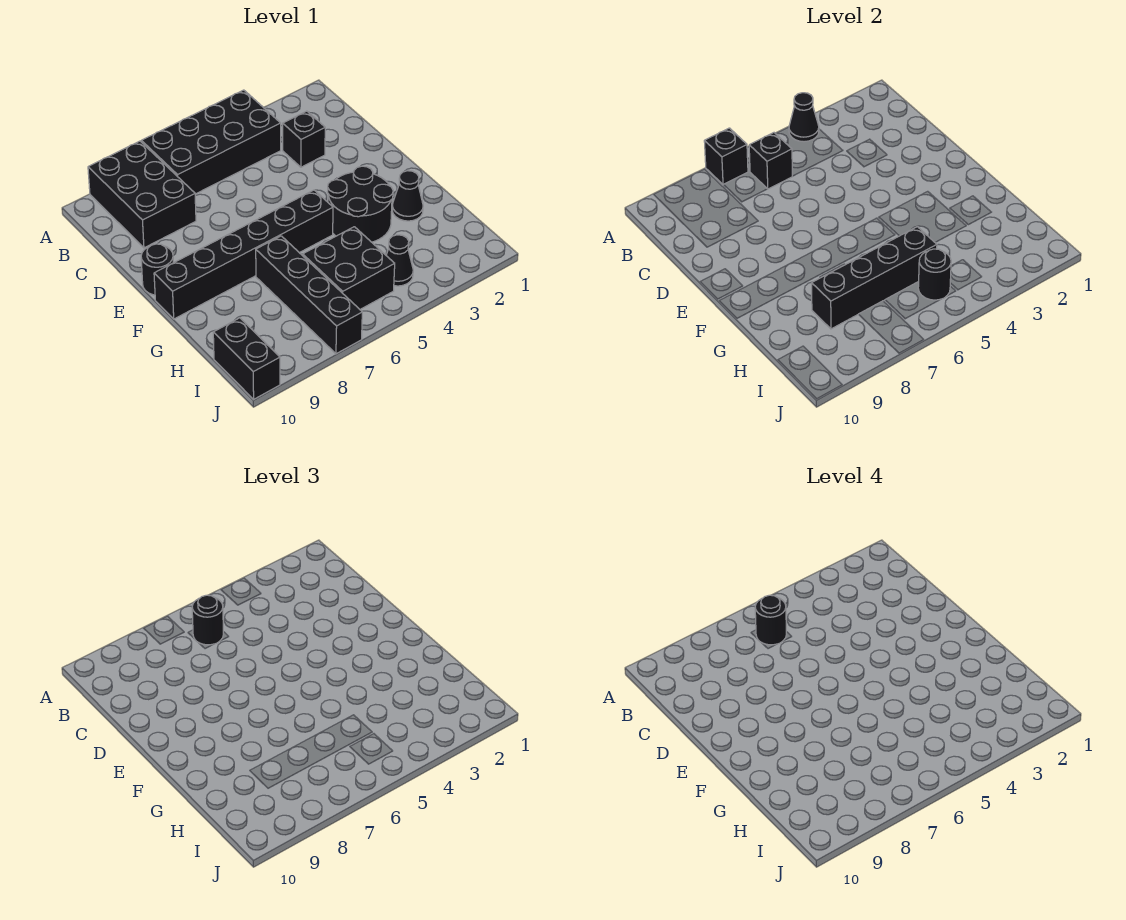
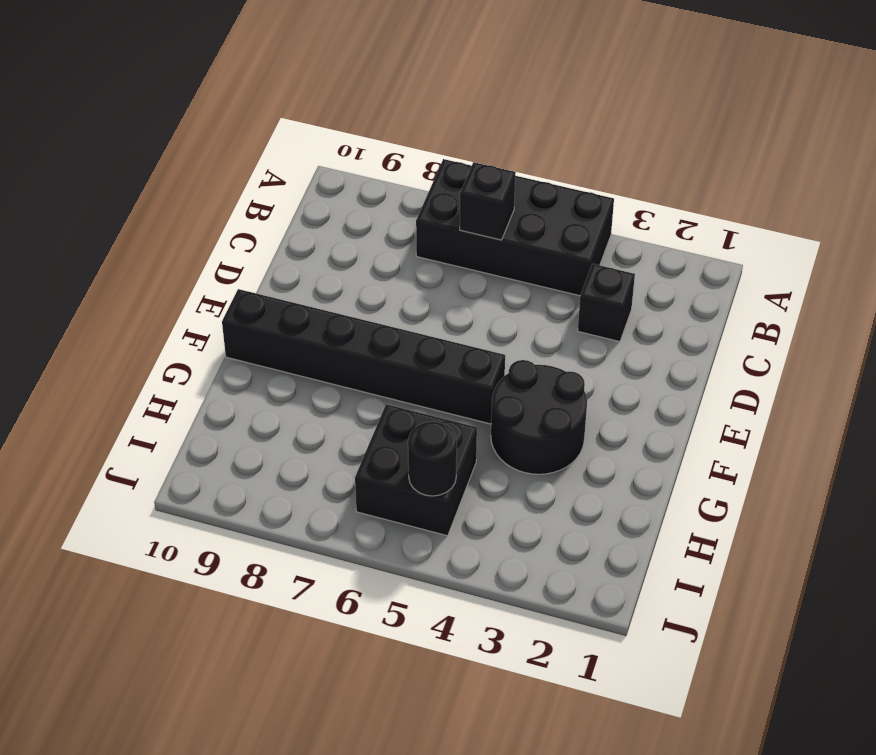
none -> black 2x3 brick [88,141,196,248]
none -> black 1x1 round brick [141,244,173,295]
none -> black 1x1 cone [392,171,423,221]

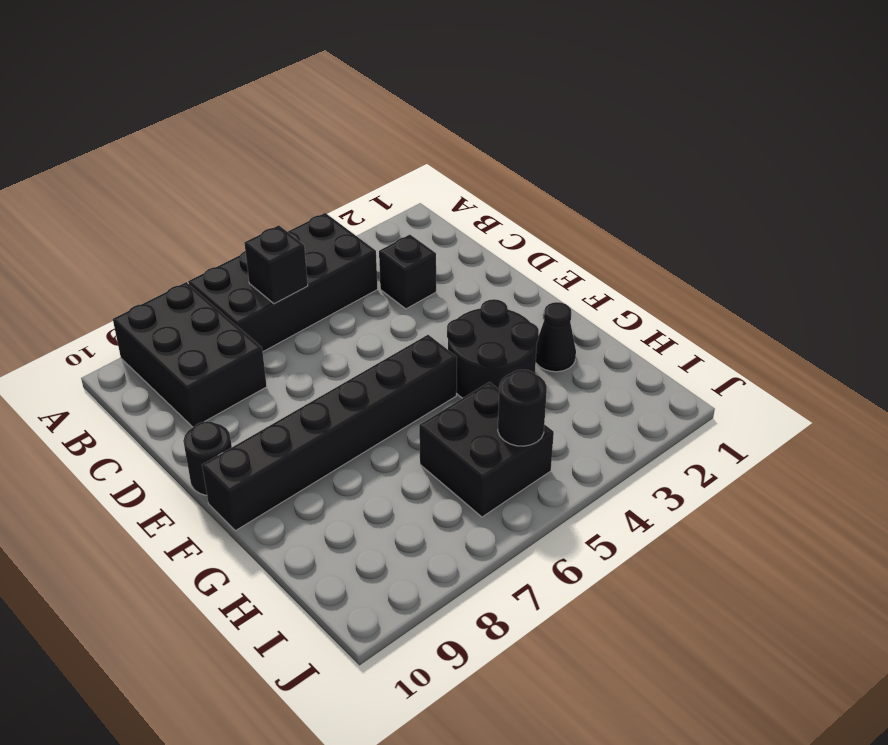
none -> black 1x4 brick [256,236,362,354]
none -> black 1x1 cone [386,235,413,286]
none -> black 1x2 brick [213,318,280,399]

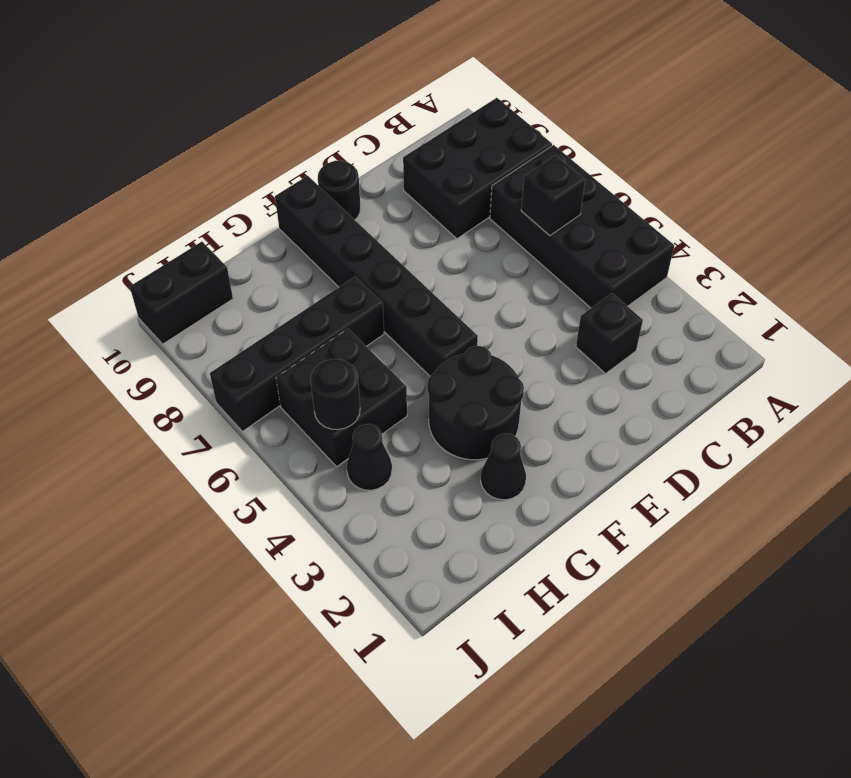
none -> black 1x1 cone [789,93,819,142]
none -> black 1x1 brick [704,128,748,185]
none -> black 1x4 brick [812,227,937,329]

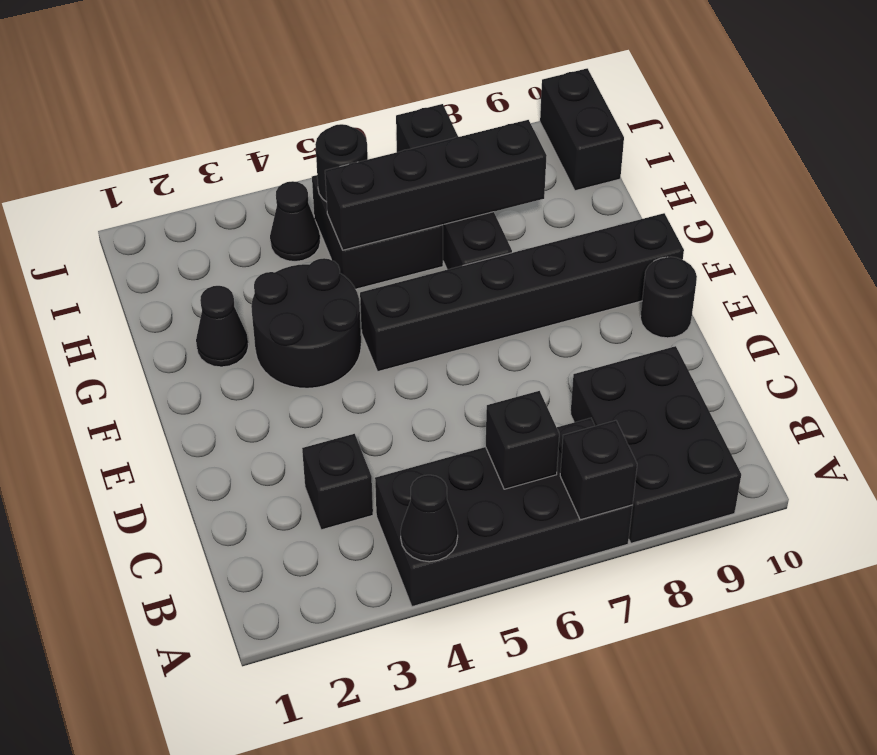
none -> black 1x1 round brick [192,595,223,645]
none -> black 1x1 round brick [755,595,786,645]

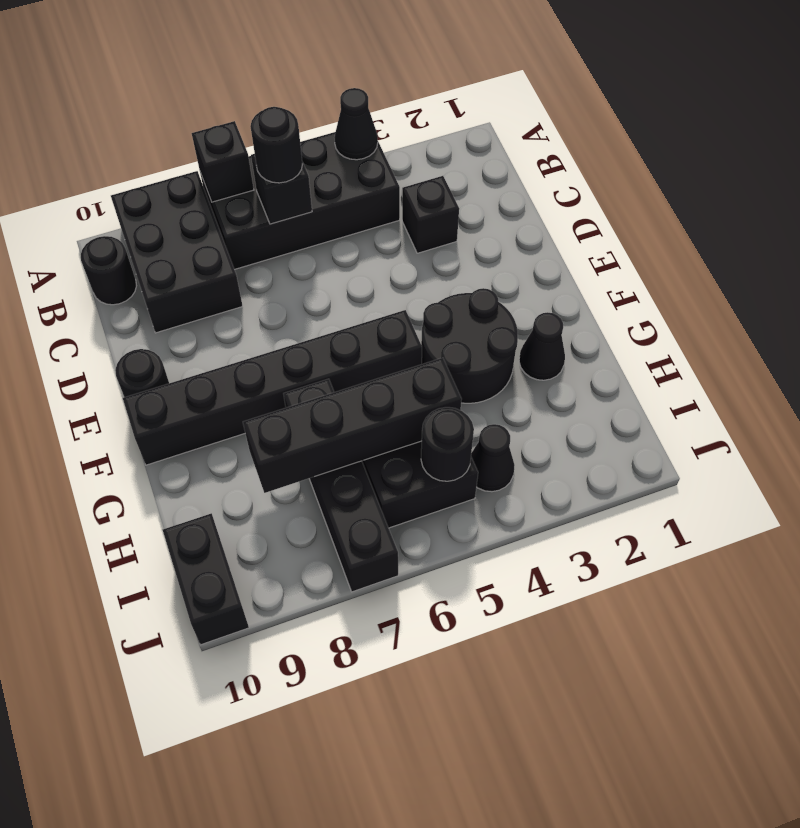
black 1x1 round brick [81,236,136,305] -> black 1x1 round brick moved to [755,595,786,645]

